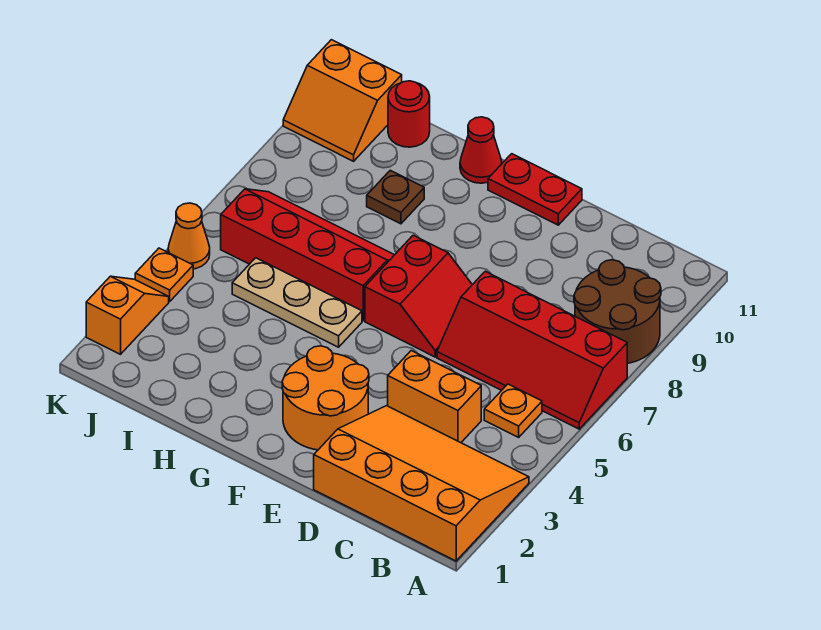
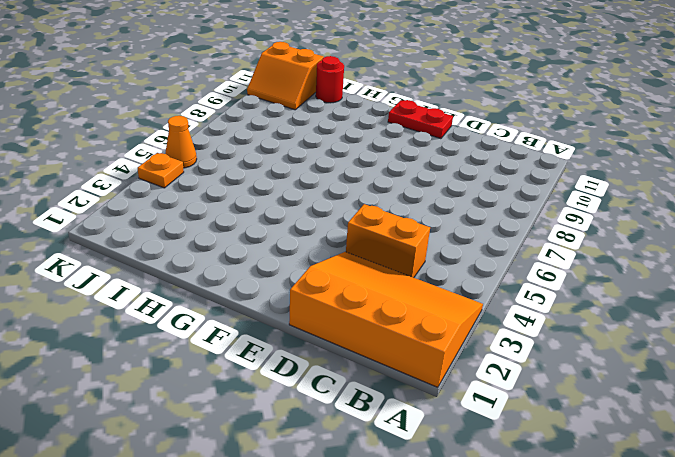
none -> red 2x4 slope [437,271,627,429]
none -> brown 2x2 round brick [574,260,661,363]
none -> orange 1x1 plate [484,384,542,437]

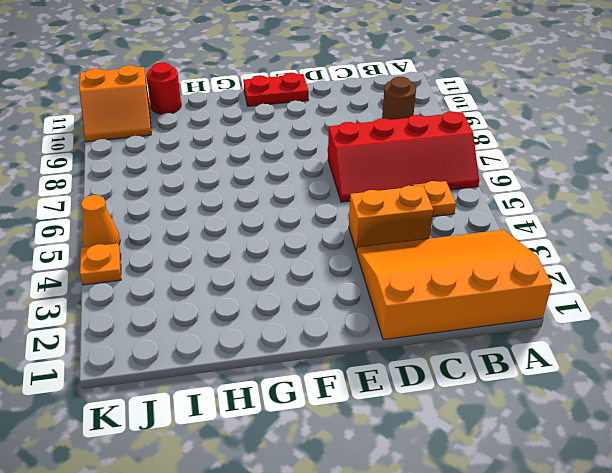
brown 1x1 round brick [382,77,416,120] -> brown 2x2 round brick [574,260,661,363]
none -> orange 2x2 round brick [282,346,369,450]
none -> red 2x2 slope [365,235,472,357]
none -> tan 1x3 plate [232,258,362,347]

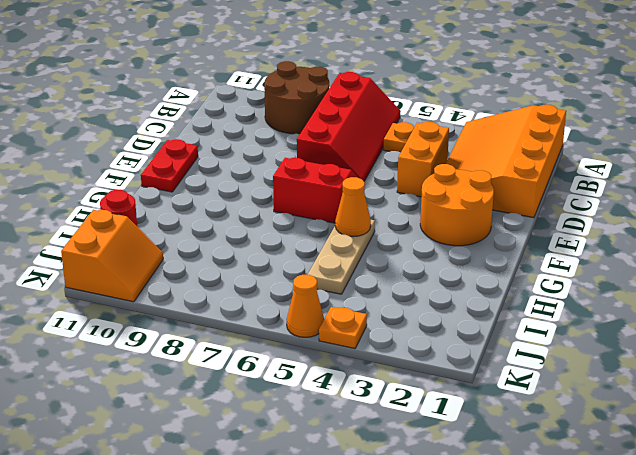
orange 1x1 cone [335,177,371,237] -> none
none -> red 2x4 slope [221,189,394,321]
none -> red 1x1 cone [460,117,502,183]
none -> brown 1x1 plate [367,170,424,224]

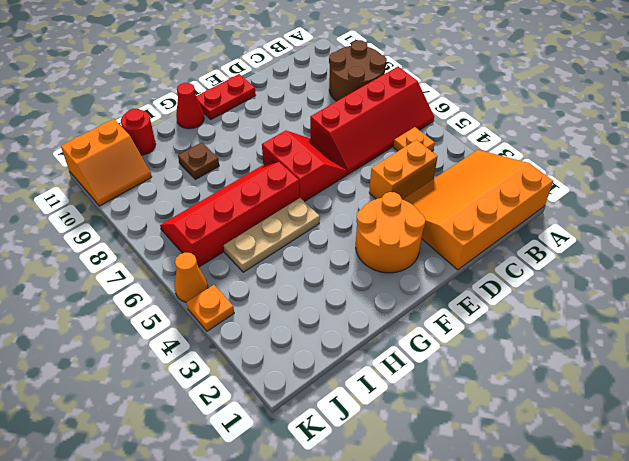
none -> orange 1x2 slope [86,276,169,354]

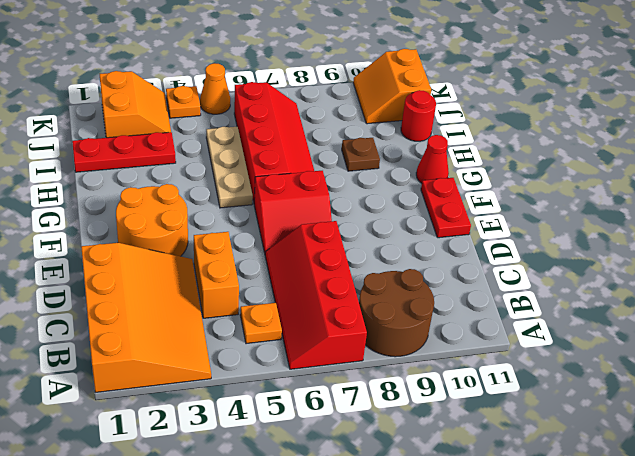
red 1x3 plate [72,132,176,172] -> none
orange 2x2 slope [100,71,171,138] -> orange 1x2 slope [86,276,169,354]

